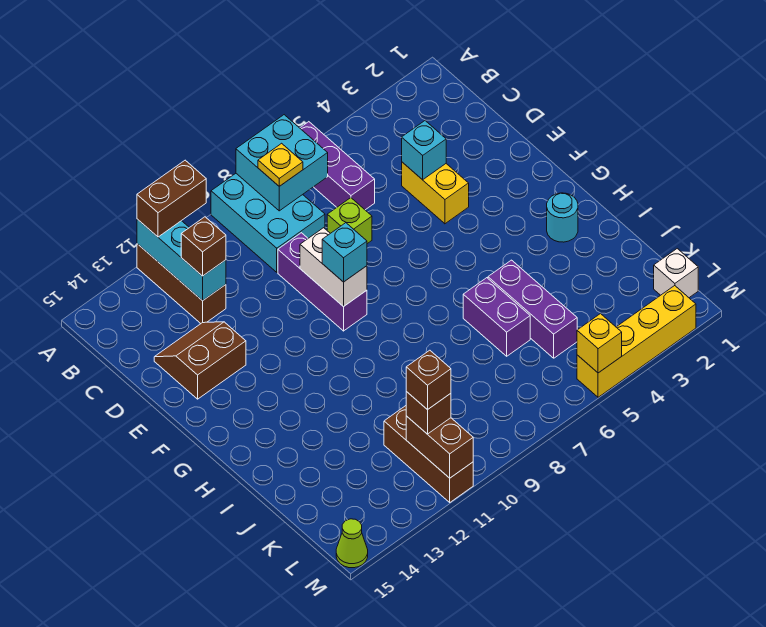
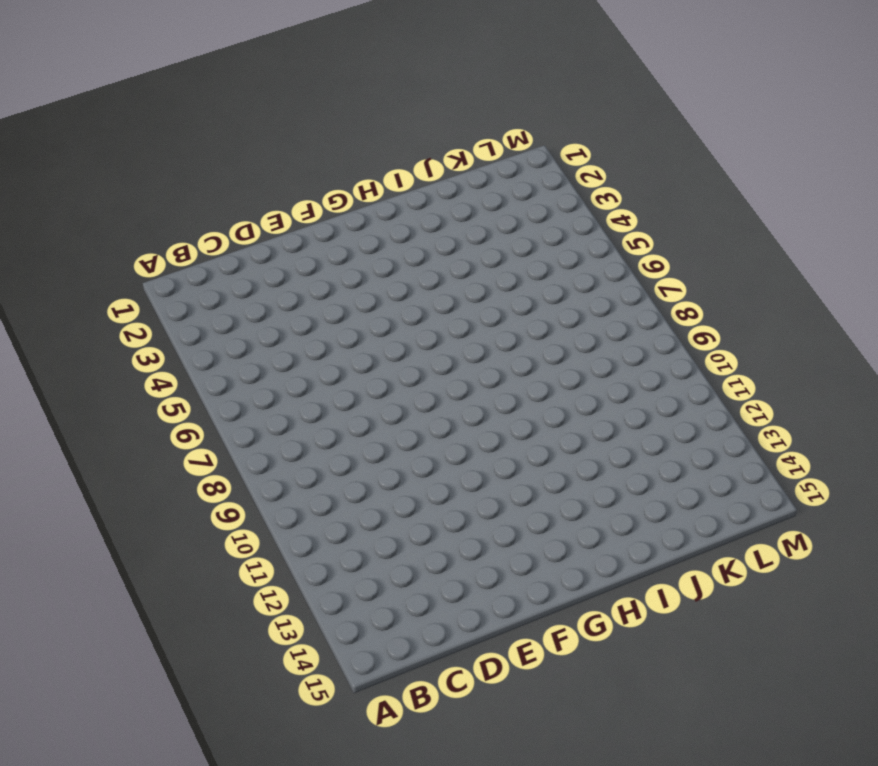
none -> purple 1x3 brick [300,122,375,210]
none -> cyan 2x3 brick [211,174,325,272]
none -> brown 1x3 brick [137,244,226,323]

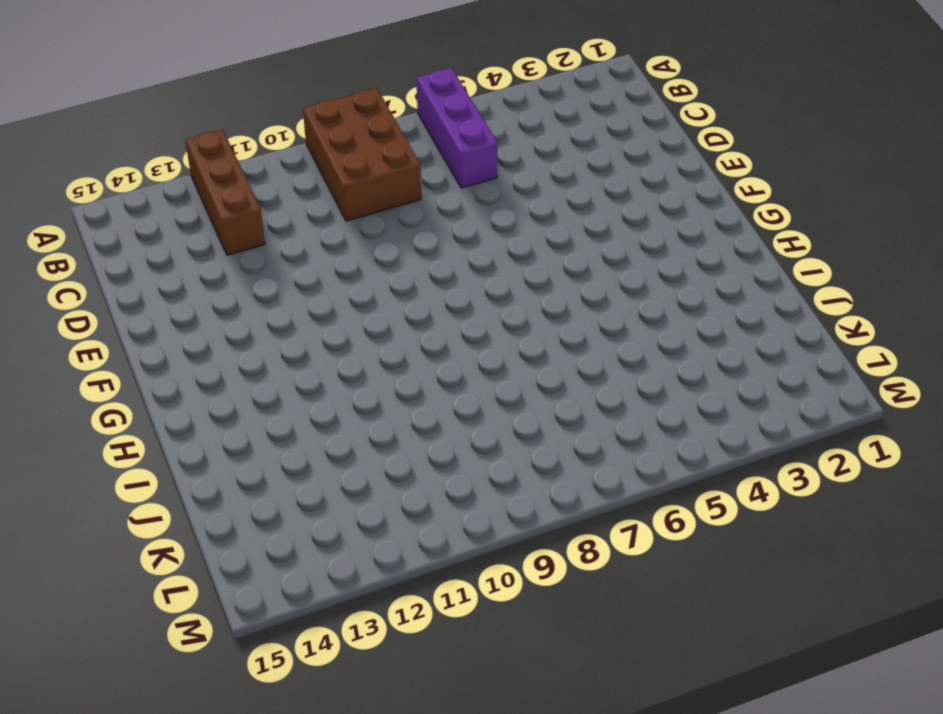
brown 2x3 brick [303,88,421,221] -> cyan 2x3 brick [211,174,325,272]
none -> yellow 1x2 brick [402,162,469,224]
none -> lime 1x1 brick [327,198,372,244]
none -> purple 1x3 brick [278,233,367,331]

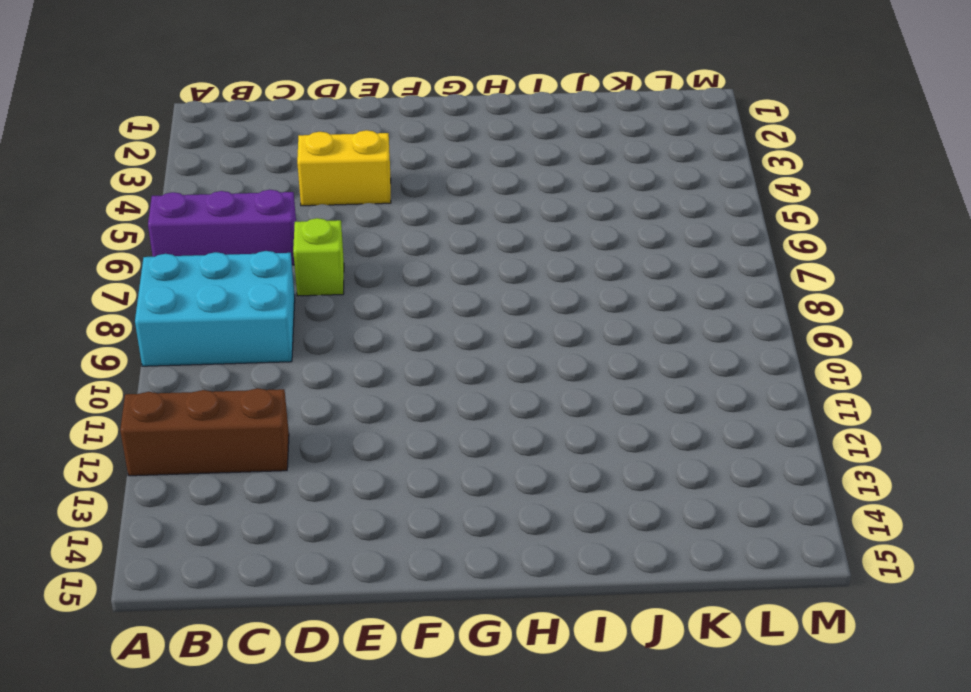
none -> purple 1x3 brick [278,233,367,331]
none -> brown 2x2 slope [154,322,246,399]
none -> cyan 1x1 round brick [547,193,578,242]

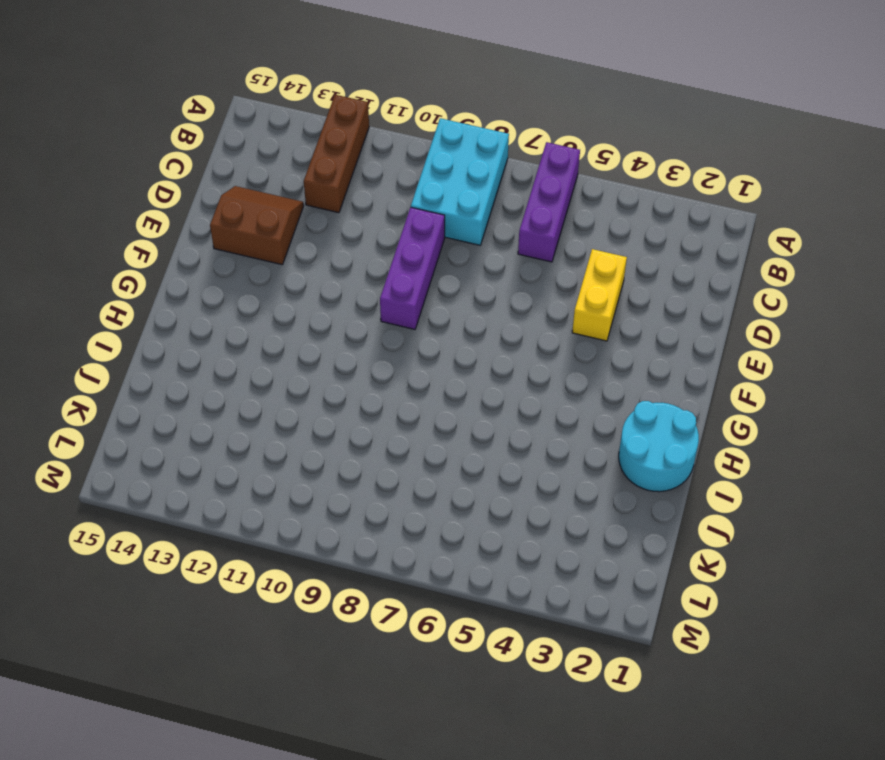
cyan 2x2 round brick [619,401,699,492] -> cyan 1x1 round brick [547,193,578,242]
none -> lime 1x1 brick [327,198,372,244]
none -> purple 1x3 brick [488,260,577,358]
none -> purple 1x2 brick [463,278,530,356]

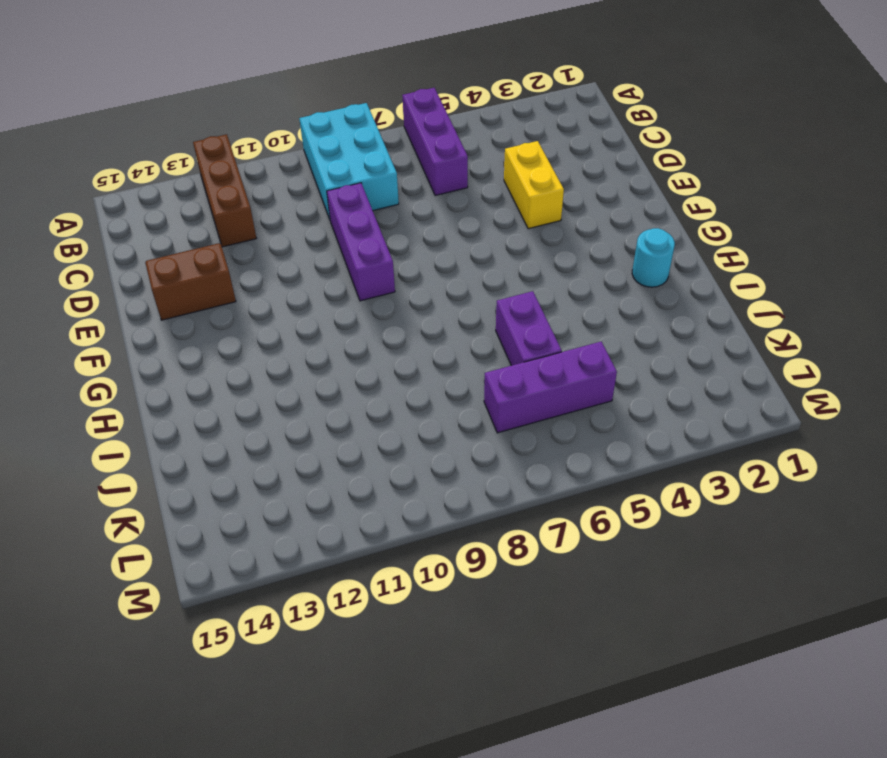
purple 1x3 brick [484,342,617,433] -> purple 1x3 brick turned to [488,260,577,358]
none -> lime 1x1 brick [327,198,372,244]
none -> brown 1x3 brick [384,406,473,502]
none -> white 1x1 brick [654,249,698,298]

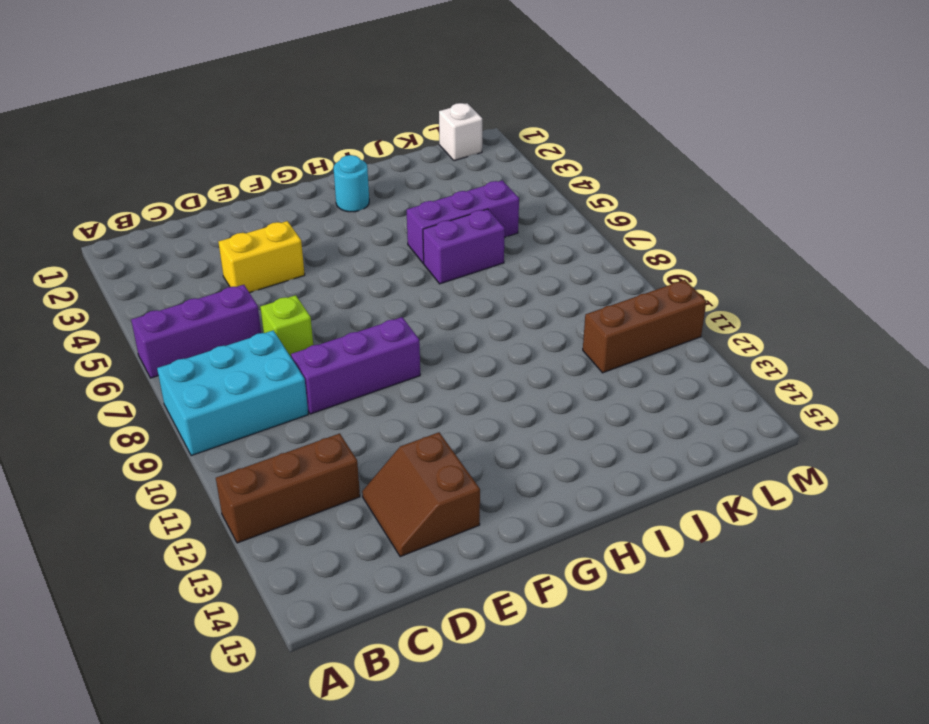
none -> yellow 1x4 brick [577,286,696,397]
none -> lime 1x1 cone [336,519,368,568]
none -> cyan 2x2 brick [236,115,328,211]

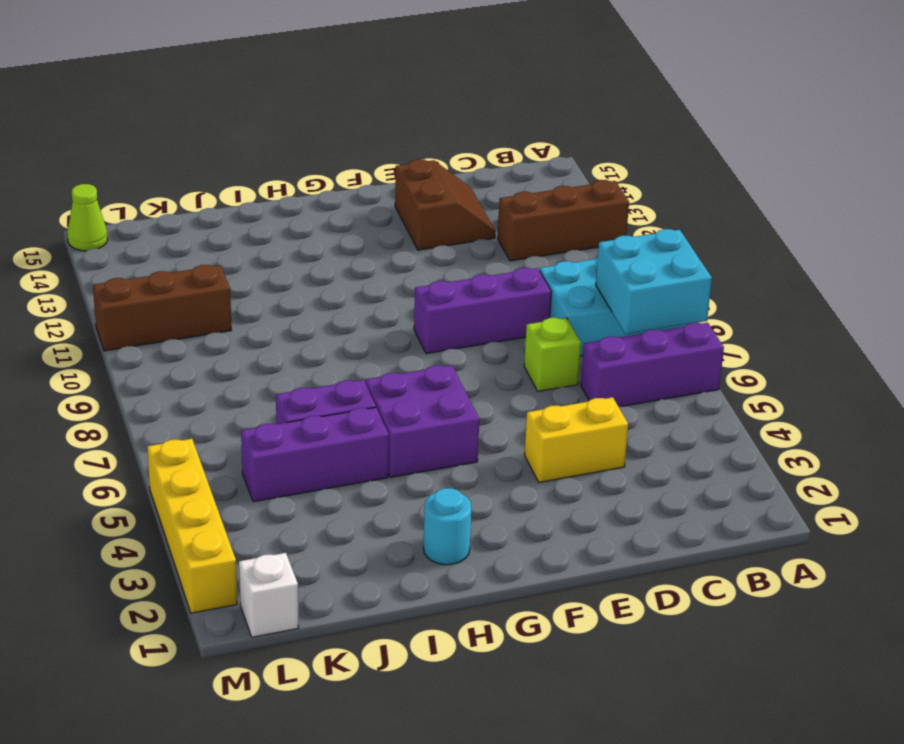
purple 2x2 brick [366,365,479,477] -> none
none -> cyan 1x3 brick [137,219,226,301]
none -> cyan 1x1 brick [402,121,446,180]
none -> white 1x2 brick [300,228,367,307]

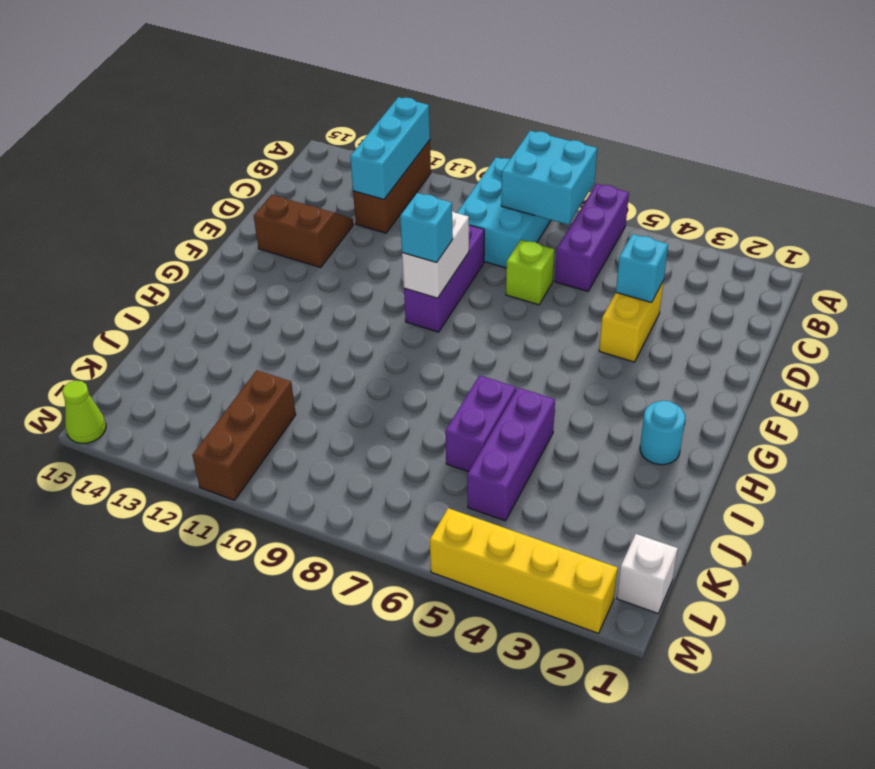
none -> brown 1x2 brick [406,416,473,478]
none -> yellow 1x1 brick [577,314,622,373]
none -> brown 1x2 brick [137,160,206,237]

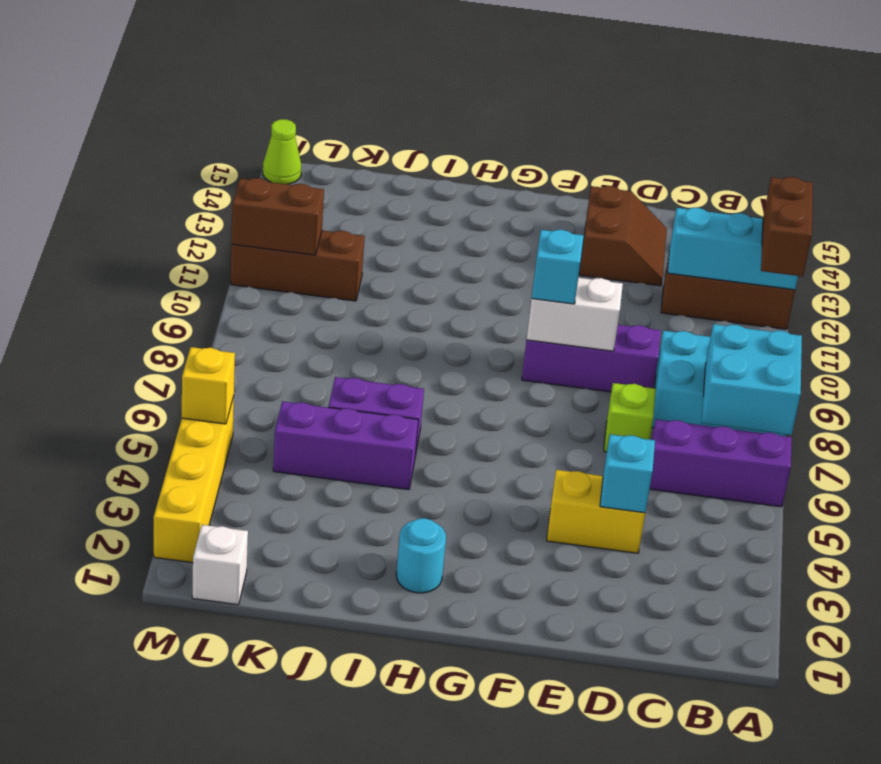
none -> yellow 1x1 plate [258,143,303,186]
none -> brown 1x1 brick [181,217,226,276]
none -> brown 1x1 brick [406,392,451,434]

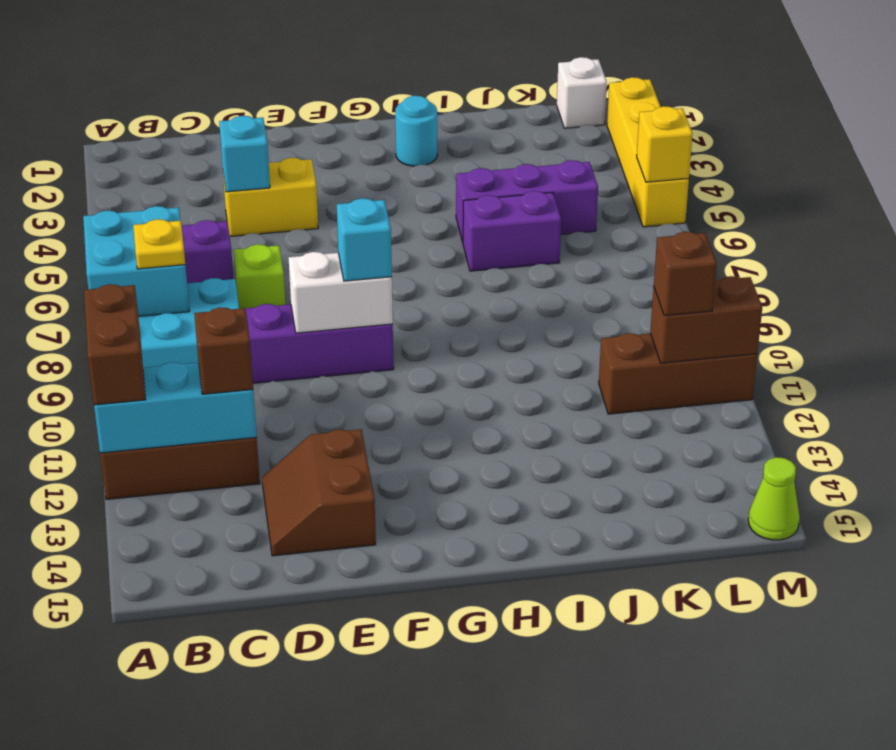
none -> brown 1x1 brick [406,350,451,410]

